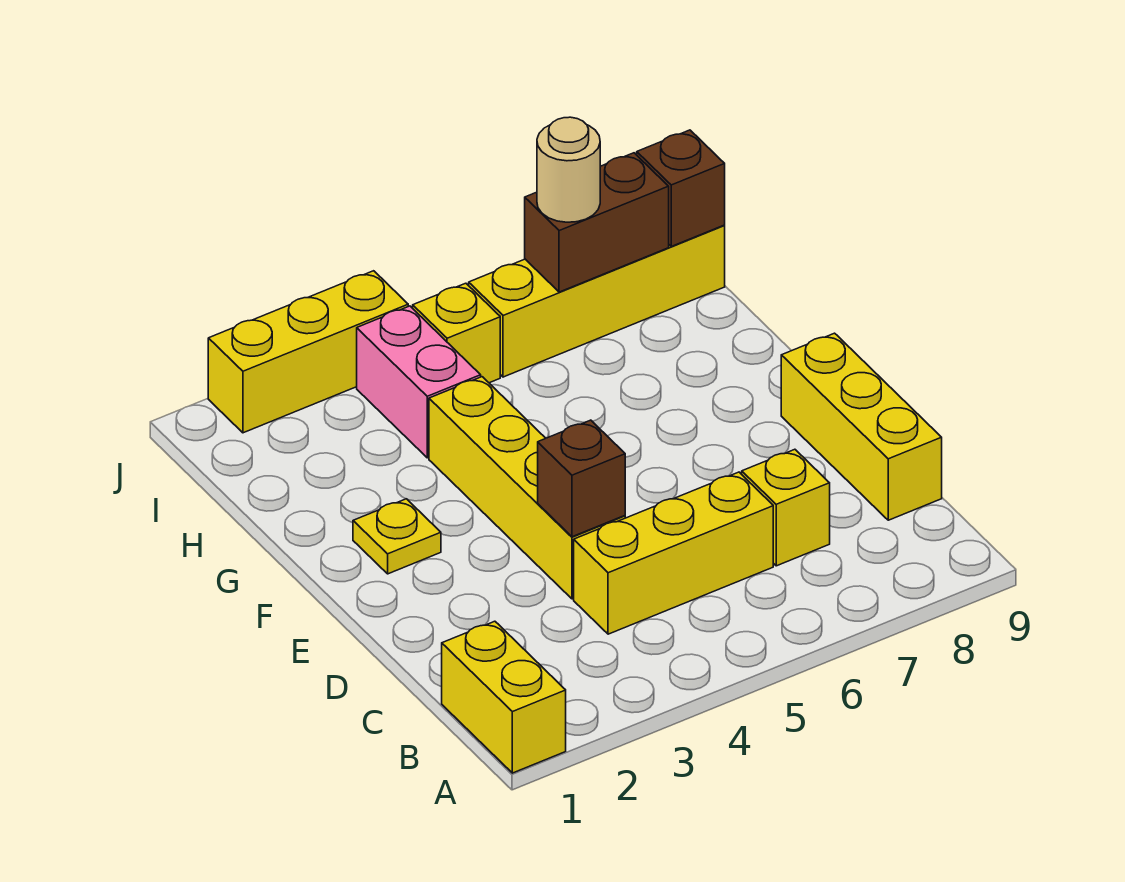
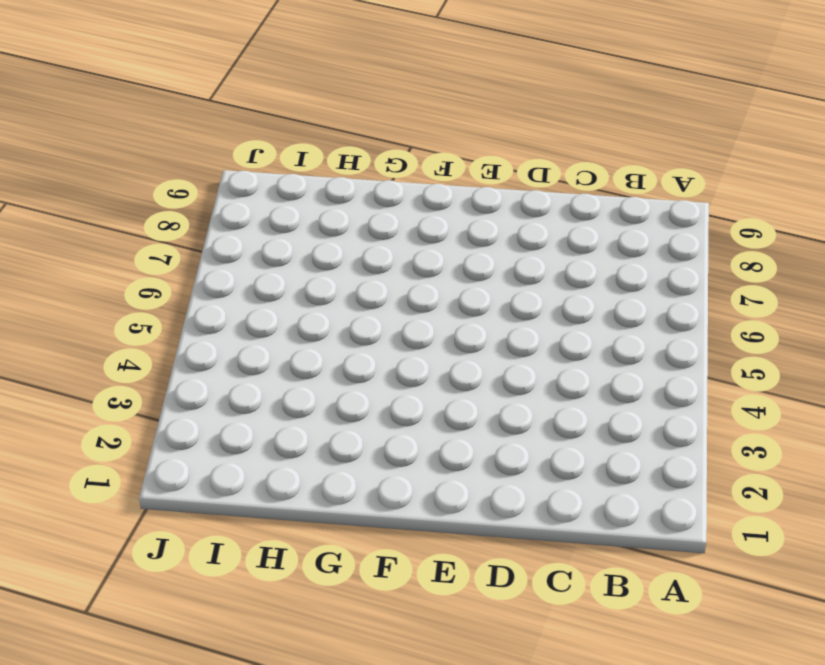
none -> yellow 1x2 brick [442,621,566,773]
none -> yellow 1x3 brick [574,472,773,634]
none -> yellow 1x1 brick [742,449,830,566]

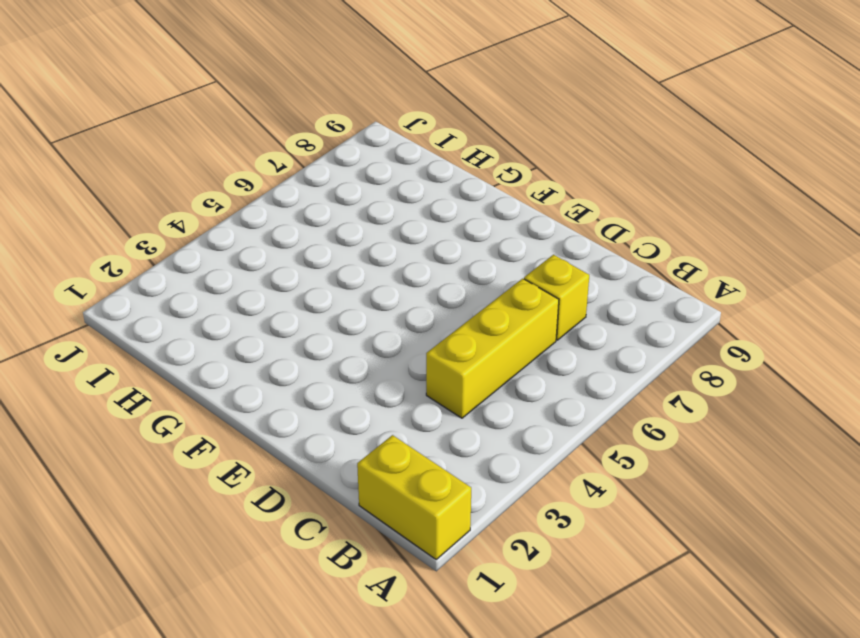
none -> yellow 1x3 brick [781,333,942,520]
none -> yellow 1x4 brick [429,377,625,599]
none -> yellow 1x1 plate [353,499,441,574]

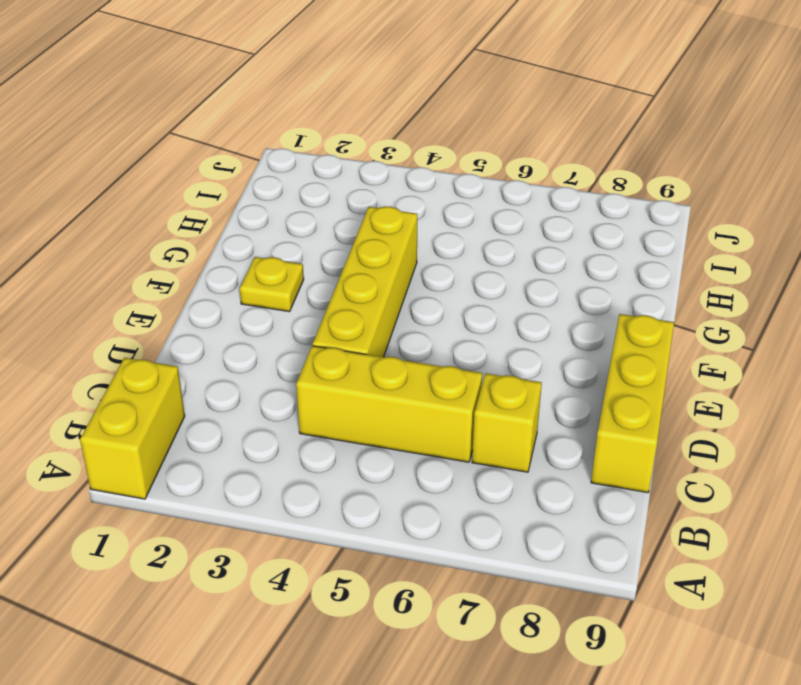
none -> pink 1x2 brick [357,306,481,458]
none -> yellow 1x1 brick [413,283,500,383]
none -> yellow 1x4 brick [469,225,725,377]

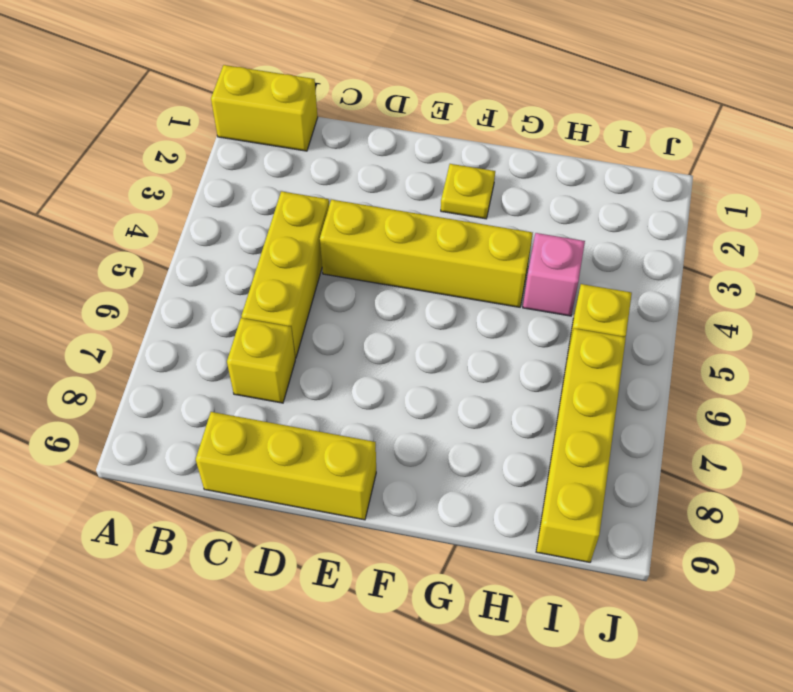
pink 1x1 brick [523,233,585,316] -> pink 1x2 brick [357,306,481,458]
none -> yellow 1x3 brick [208,271,408,433]
none -> brown 1x1 brick [538,420,625,537]
none -> brown 1x2 brick [525,153,669,292]

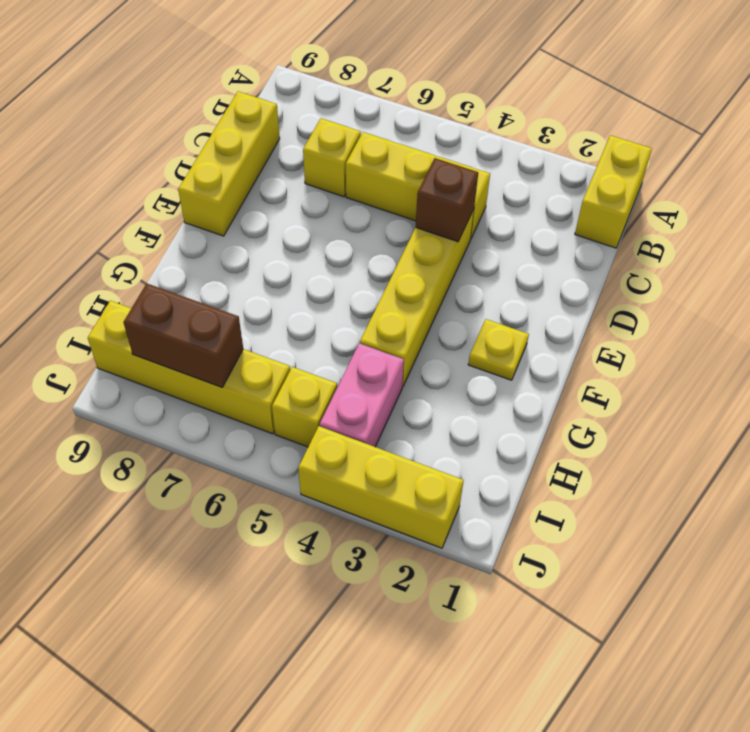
none -> brown 1x1 brick [637,130,725,246]
none -> tan 1x1 round brick [537,117,600,222]

